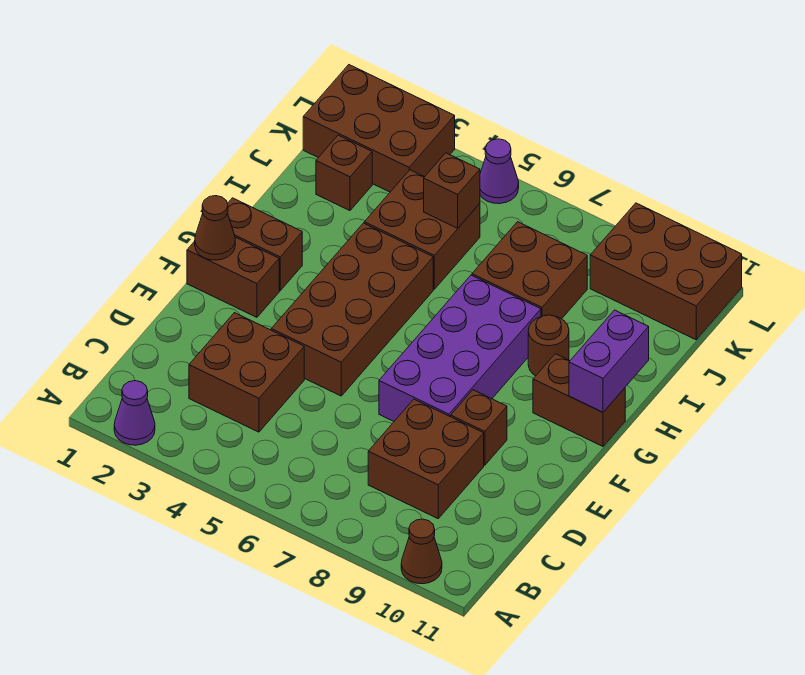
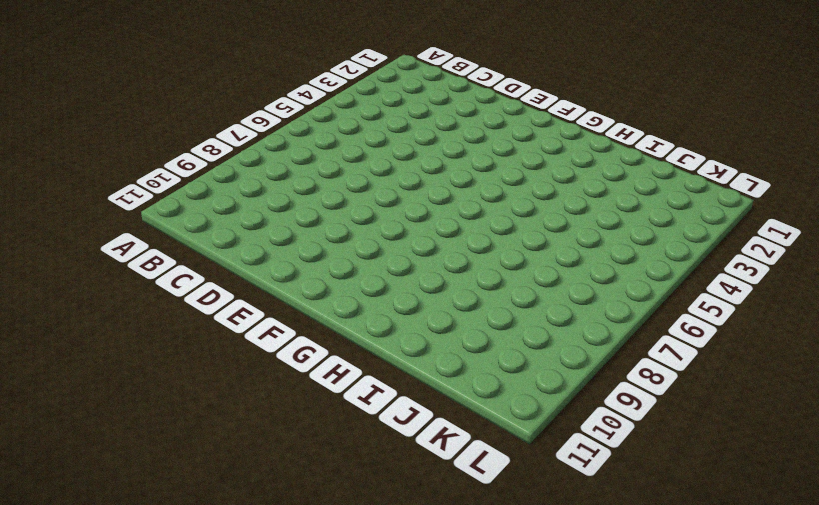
none -> purple 1x1 cone [114,381,155,445]
none -> brown 1x1 cone [401,519,442,584]
none -> brown 2x2 brick [189,313,304,432]

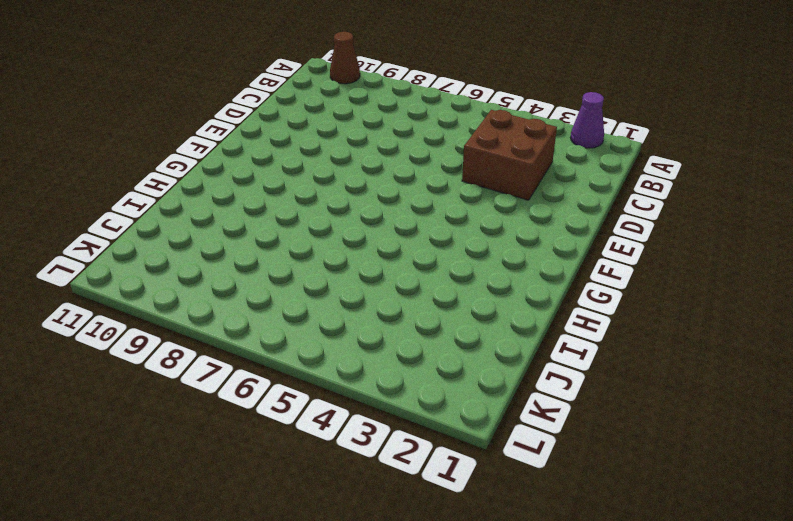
none -> brown 2x2 brick [368,399,484,518]
none -> brown 2x4 brick [271,223,433,396]
none -> purple 2x4 brick [379,275,541,421]

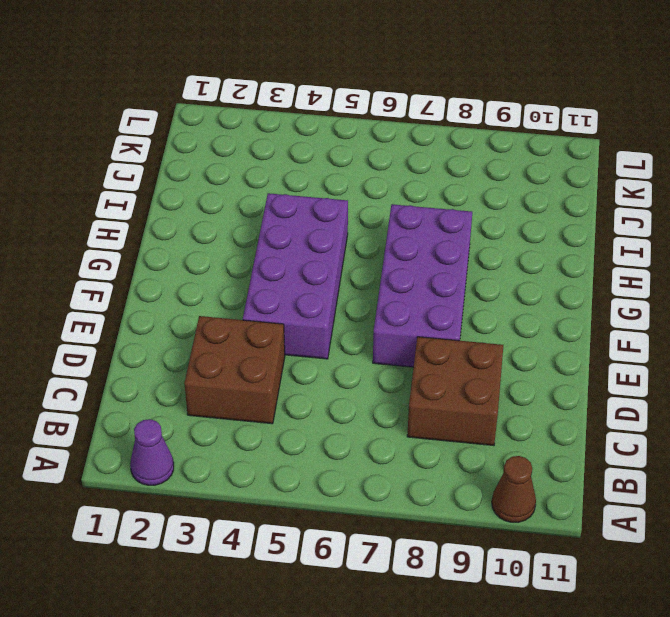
purple 2x4 brick [243,193,348,359] -> brown 2x4 brick [271,223,433,396]
none -> brown 1x1 brick [451,390,507,465]
none -> brown 1x2 brick [187,237,279,317]
none -> brown 1x2 brick [227,198,302,291]

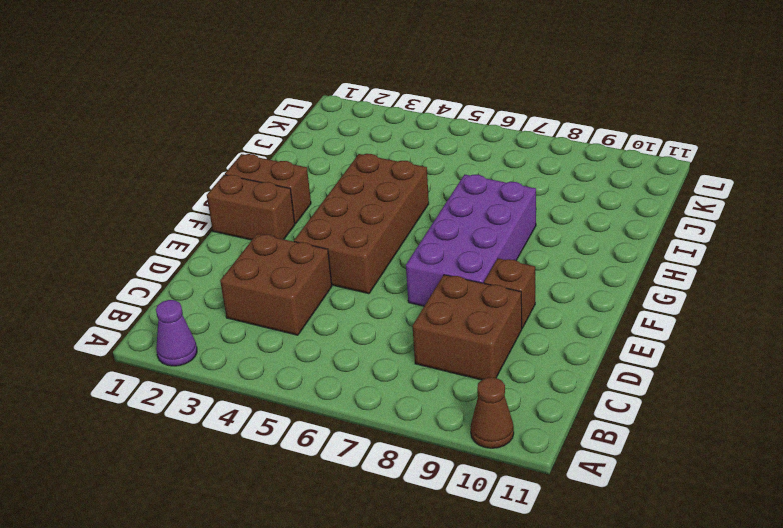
none -> brown 1x2 brick [533,354,625,446]
none -> brown 1x1 round brick [528,315,569,376]
none -> brown 2x2 brick [364,170,480,289]

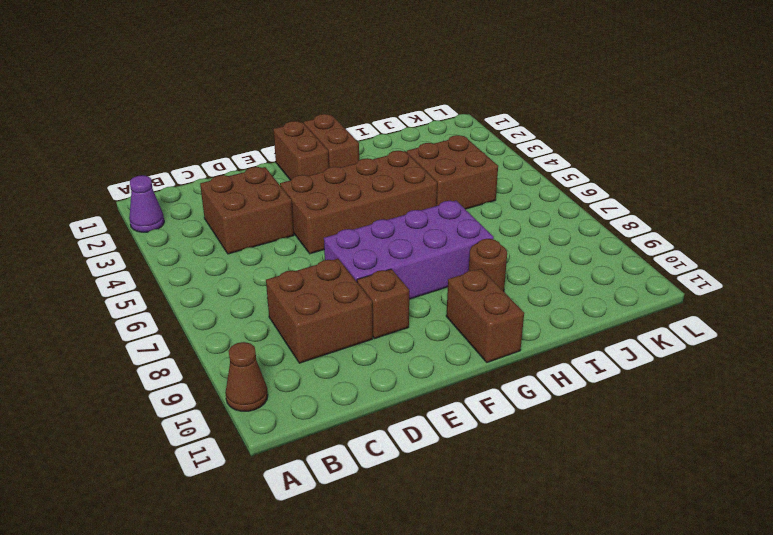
none -> brown 2x2 brick [472,222,587,319]
none -> brown 1x1 brick [316,135,372,211]
none -> brown 2x3 brick [303,65,455,192]

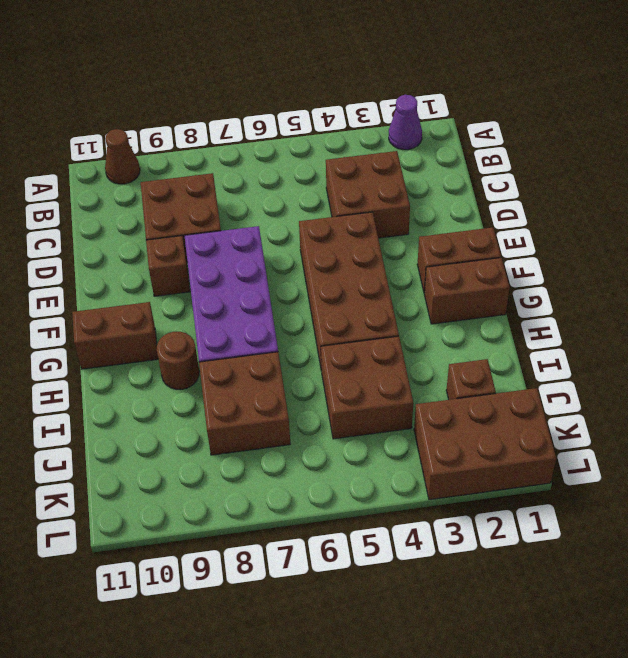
none -> brown 2x3 brick [590,203,742,340]
none -> purple 1x1 cone [480,139,519,204]
none -> brown 1x1 cone [195,196,235,260]

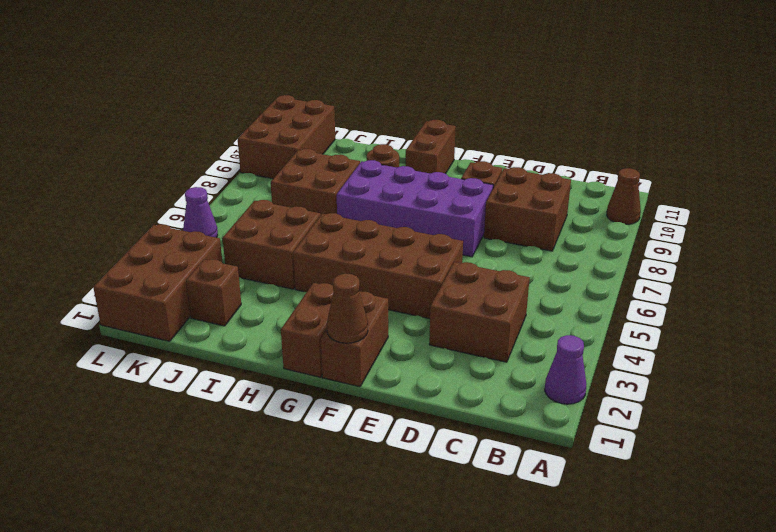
none -> purple 1x2 brick [569,310,649,412]
none -> brown 1x1 brick [424,153,480,228]

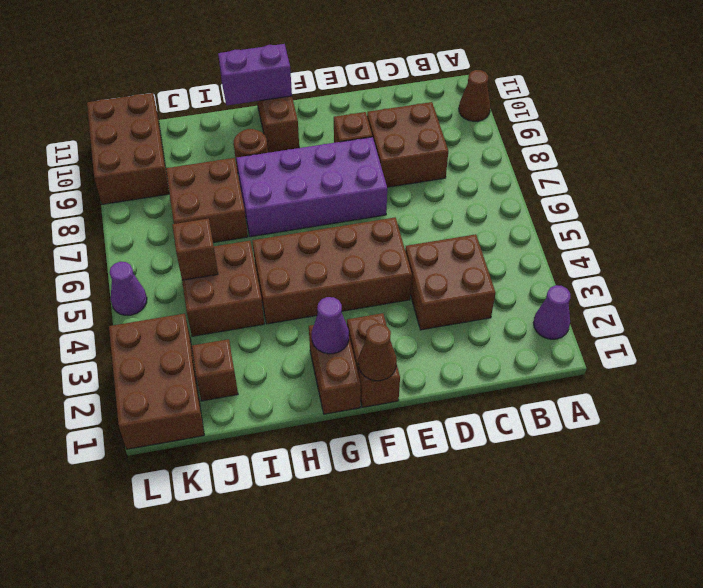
purple 1x1 cone [312,297,349,354] -> none

